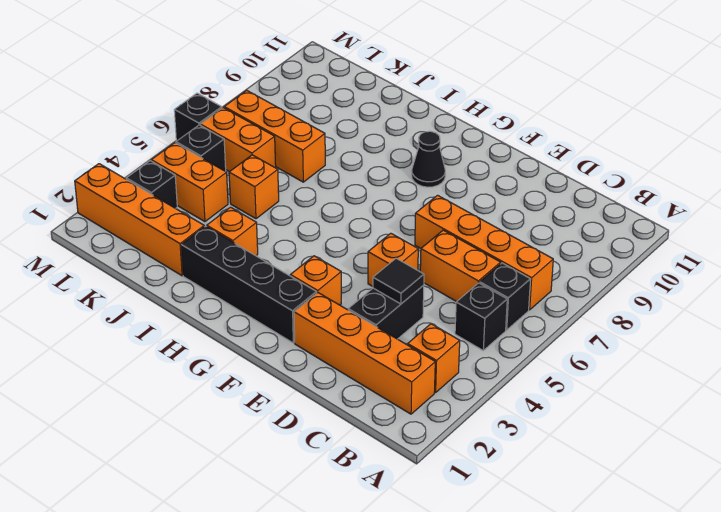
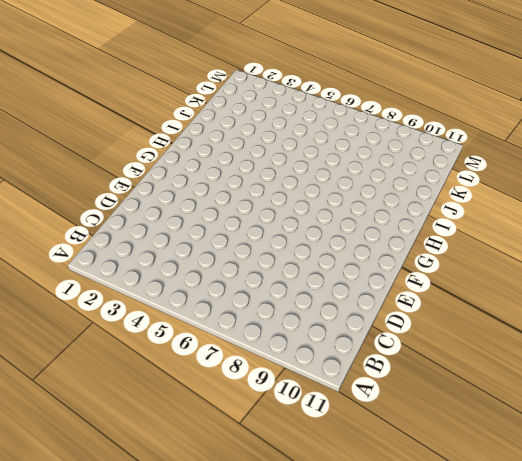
none -> orange 1x4 brick [294,293,435,414]
none -> orange 1x1 brick [408,324,460,393]
none -> black 1x1 brick [455,283,507,350]

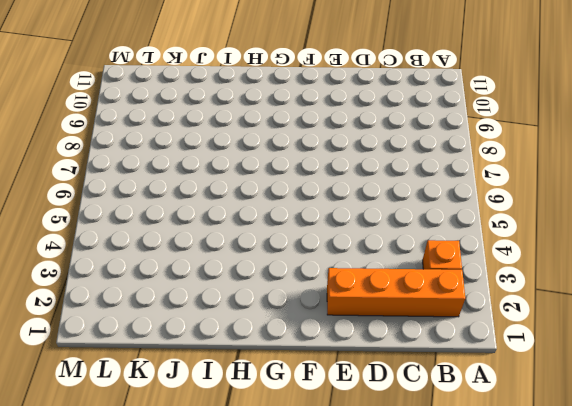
none -> black 1x1 brick [455,283,507,350]
none -> black 1x1 brick [480,263,531,330]
none -> orange 1x4 brick [415,195,553,310]

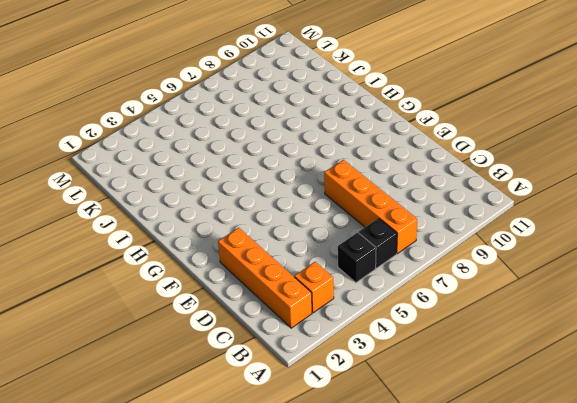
none -> orange 1x2 brick [420,230,501,302]
none -> black 1x2 brick [348,285,424,339]
none -> orange 1x1 brick [368,233,418,286]

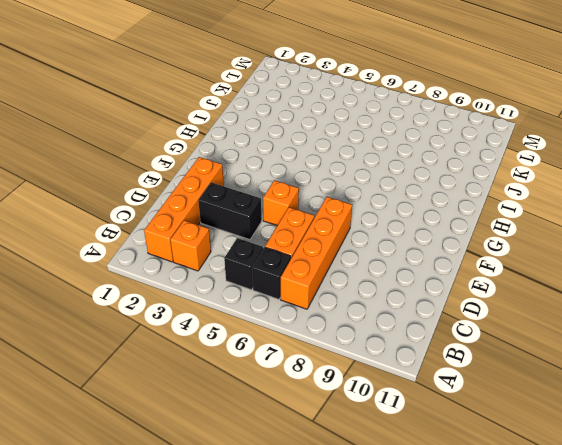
none -> black 1x4 brick [181,226,317,343]
none -> orange 1x1 brick [290,256,341,305]
none -> black 1x1 cone [412,131,445,187]

